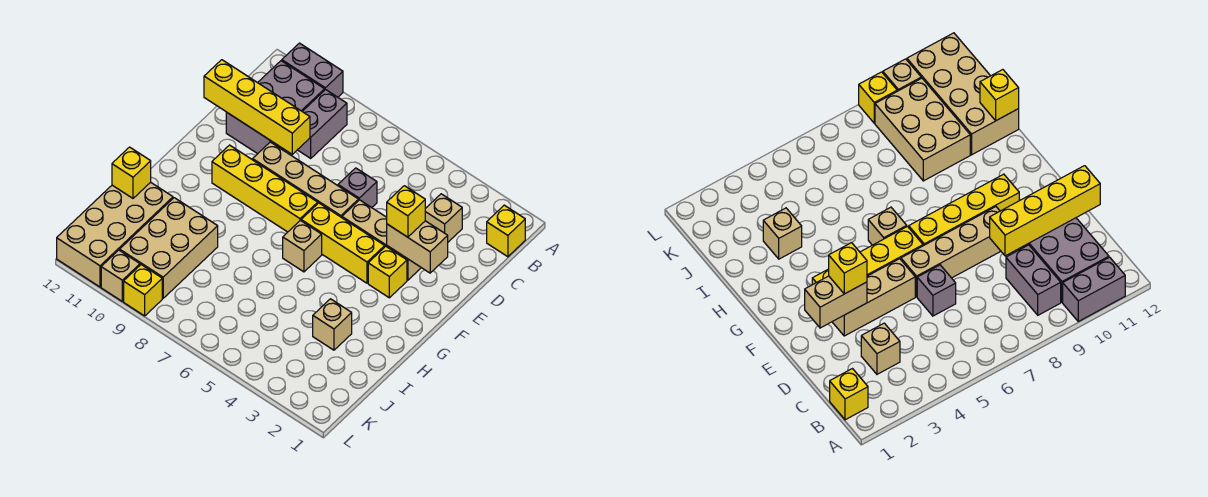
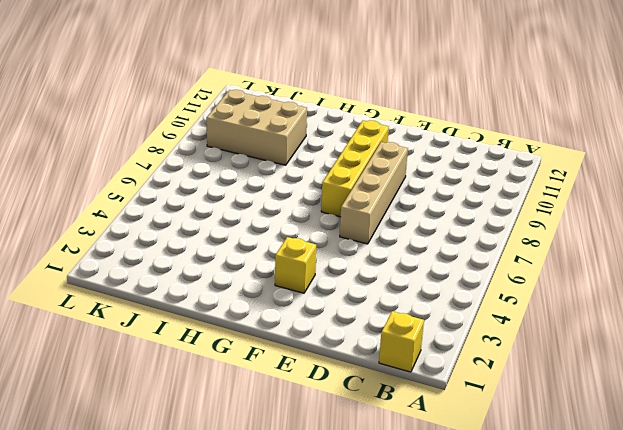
none -> grey 1x2 brick [282,43,343,97]
none -> grey 1x2 brick [298,90,347,158]
none -> grey 2x3 brick [226,61,325,154]

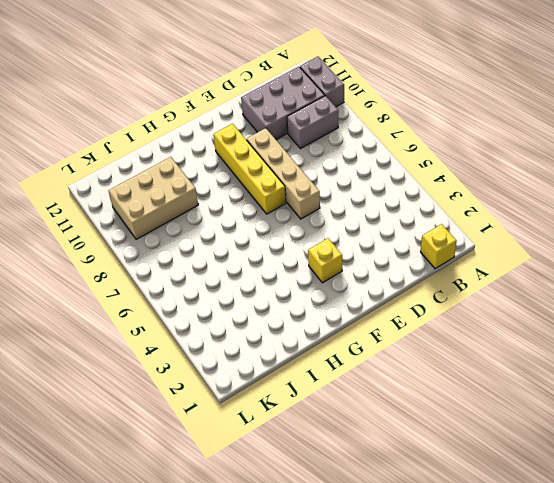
none -> tan 1x1 brick [425,194,462,242]
none -> grey 1x1 brick [338,168,377,208]
none -> tan 1x3 brick [342,200,421,280]

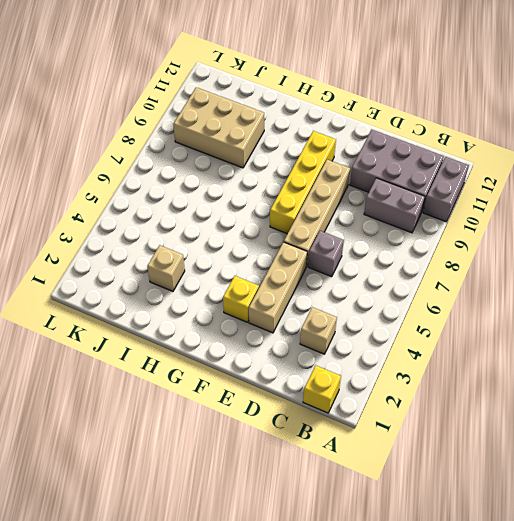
none -> yellow 1x3 brick [301,203,385,283]
none -> tan 1x1 brick [283,220,322,272]
none -> tan 2x4 brick [57,182,173,287]

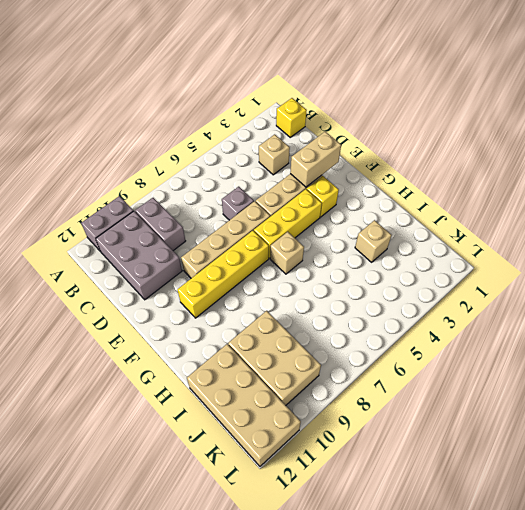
none -> yellow 1x1 brick [124,265,162,316]
none -> tan 1x1 brick [101,250,140,301]
none -> yellow 1x4 brick [204,60,310,154]

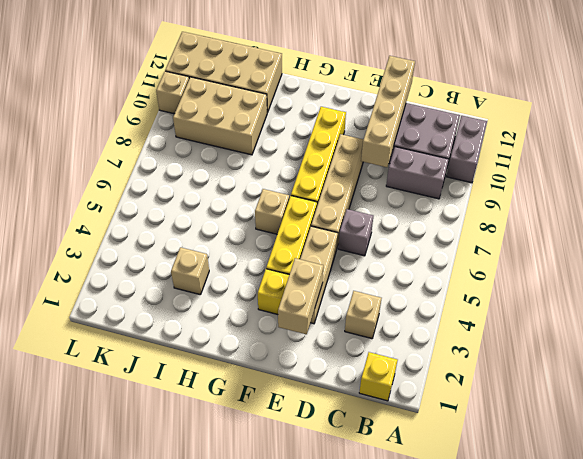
tan 1x4 brick [361,56,415,167] -> yellow 1x4 brick [204,60,310,154]
none -> yellow 1x1 brick [124,265,162,316]
none -> yellow 1x1 brick [112,147,151,198]
none -> yellow 1x1 brick [387,186,425,237]

